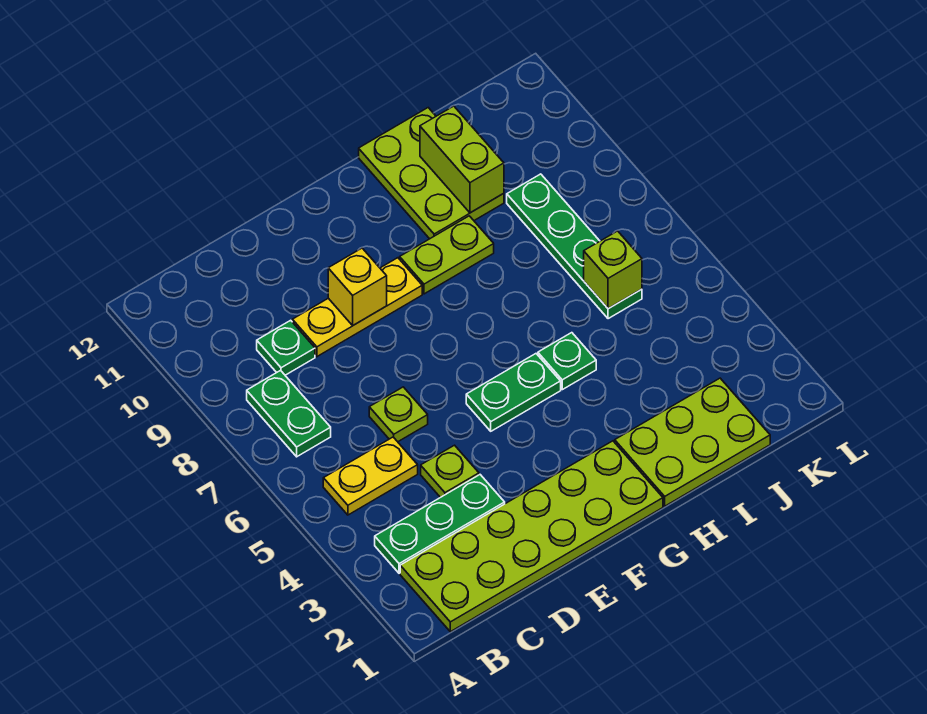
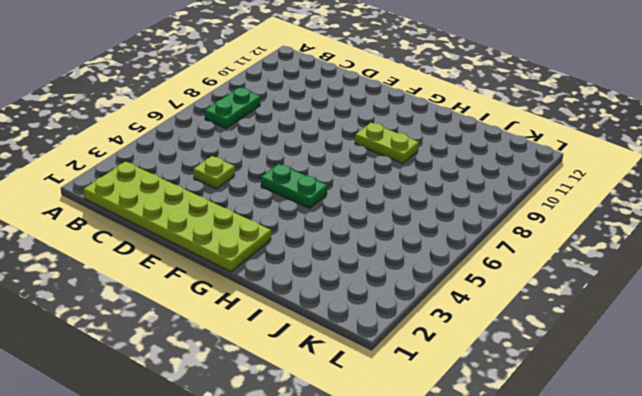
none -> green 1x3 plate [375,475,505,573]
none -> yellow 1x2 plate [323,437,418,515]
none -> green 1x1 plate [257,320,315,375]

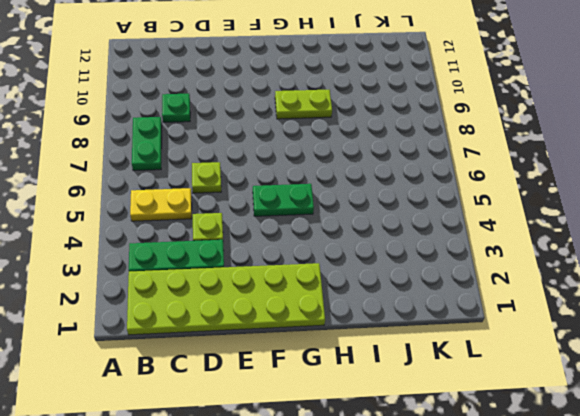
none -> yellow 1x3 plate [292,258,422,356]
none -> lime 2x3 plate [615,378,770,506]
none -> green 1x1 plate [538,333,596,390]

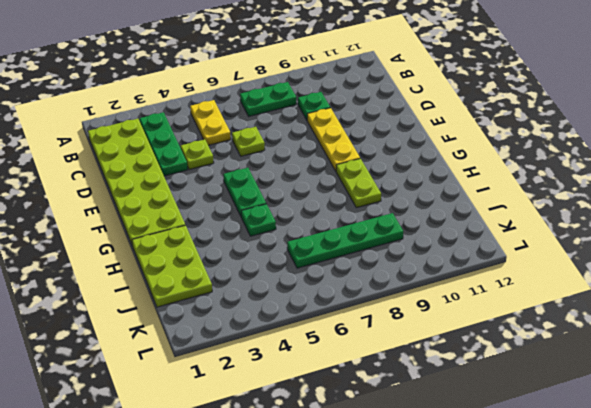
none -> lime 2x3 plate [359,108,504,239]
none -> yellow 1x1 brick [328,248,387,325]
none -> lime 1x2 brick [420,106,504,213]

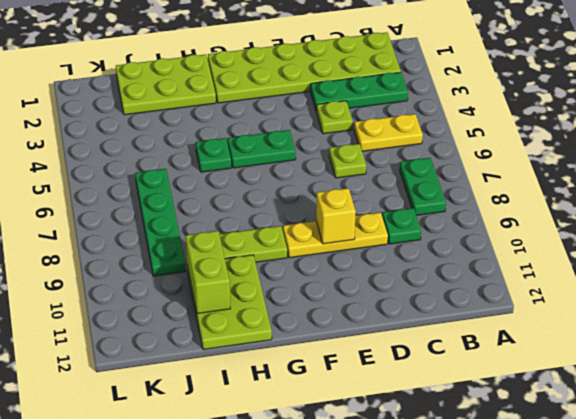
none -> lime 1x1 brick [584,231,642,309]

